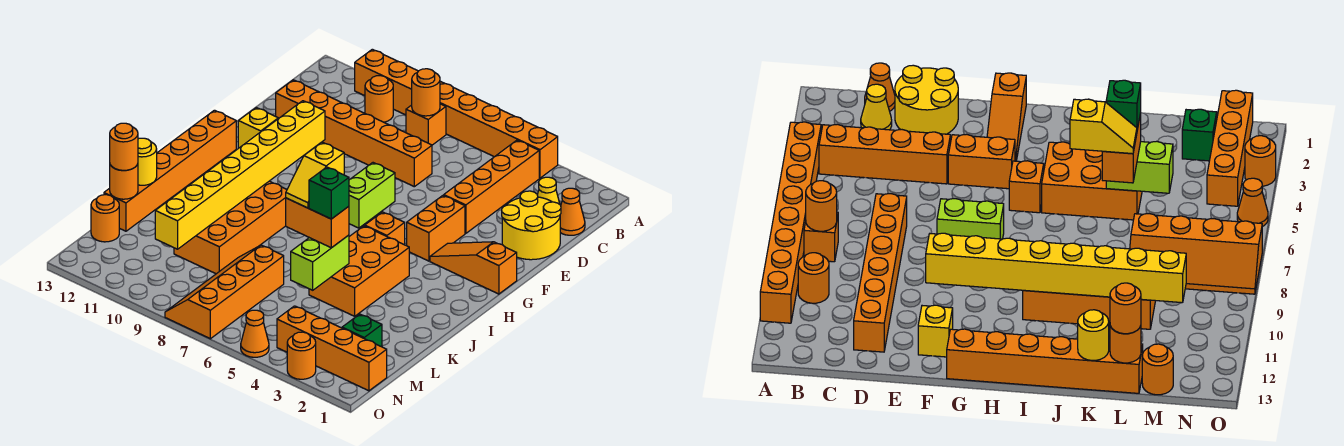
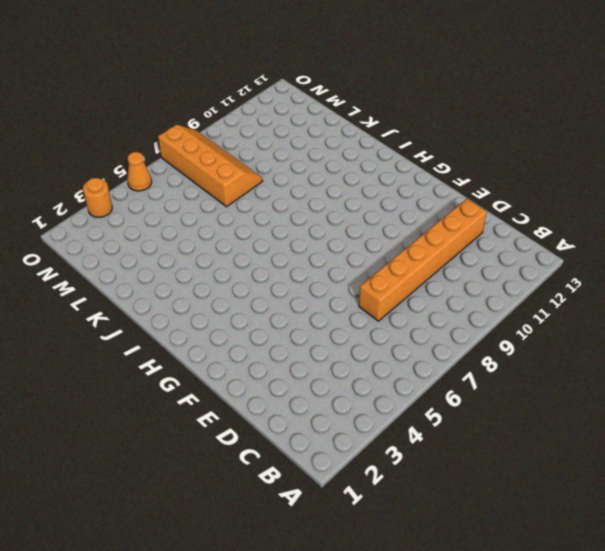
none -> orange 1x8 brick [355,49,558,178]
none -> orange 1x4 brick [444,140,539,233]
none -> orange 1x1 brick [406,104,446,145]
none -> orange 1x1 round brick [365,76,393,122]

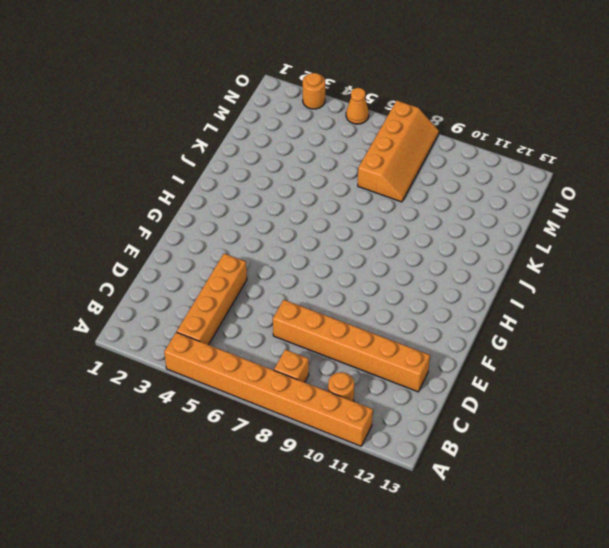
none -> orange 1x1 cone [560,188,585,235]
none -> yellow 1x1 cone [537,177,560,204]
none -> yellow 2x2 round brick [502,191,561,260]
none -> orange 1x2 brick [407,195,465,261]

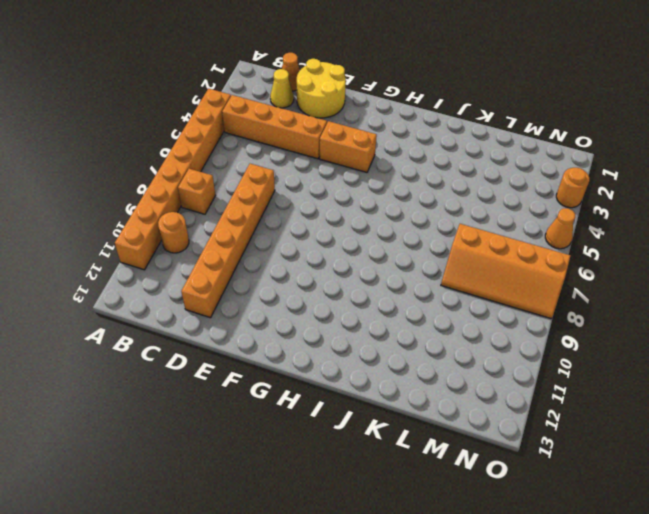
none -> lime 1x2 brick [349,163,395,228]
none -> yellow 1x1 brick [238,108,278,148]
none -> orange 1x3 slope [430,242,517,294]
none -> orange 1x6 brick [104,110,236,231]

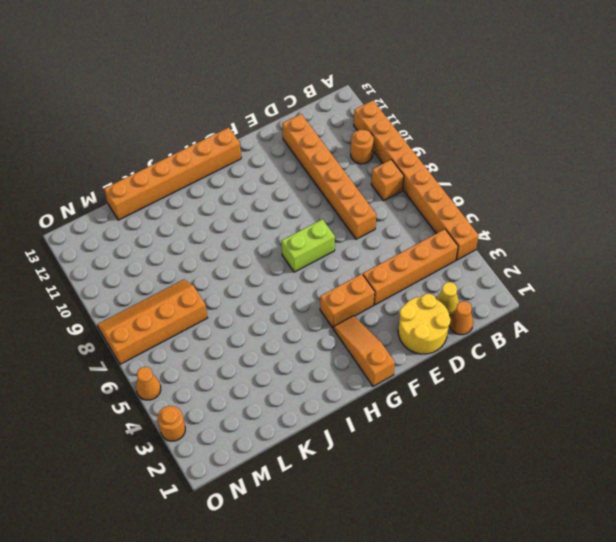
none -> yellow 1x1 brick [238,108,278,148]
none -> orange 1x1 brick [365,212,405,245]
none -> orange 2x3 brick [309,226,409,316]
none -> orange 2x4 brick [174,181,287,274]

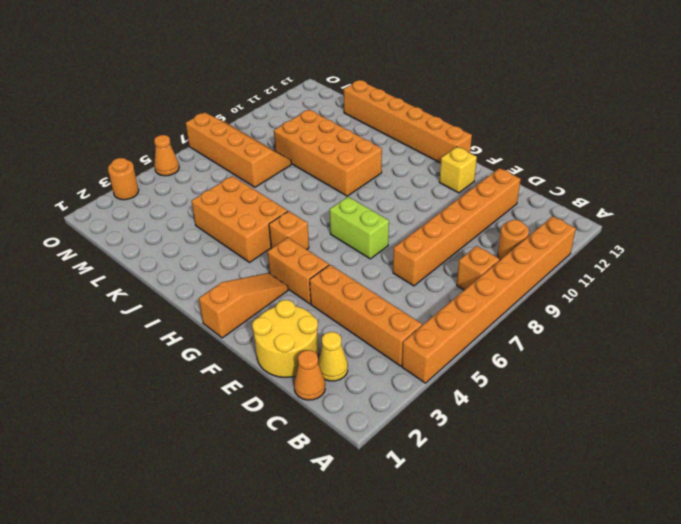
none -> green 1x1 brick [342,314,382,347]
none -> orange 1x1 round brick [91,195,119,242]
none -> orange 1x4 brick [277,306,387,391]
none -> orange 1x1 round brick [412,69,440,116]

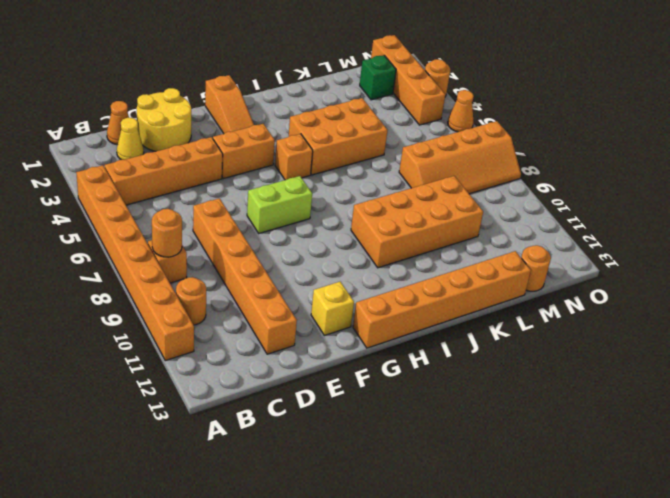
none -> yellow 1x8 brick [155,101,325,249]
none -> lime 1x2 brick [291,235,349,290]
none -> yellow 1x1 round brick [138,138,157,185]
none -> orange 1x1 round brick [110,164,138,199]

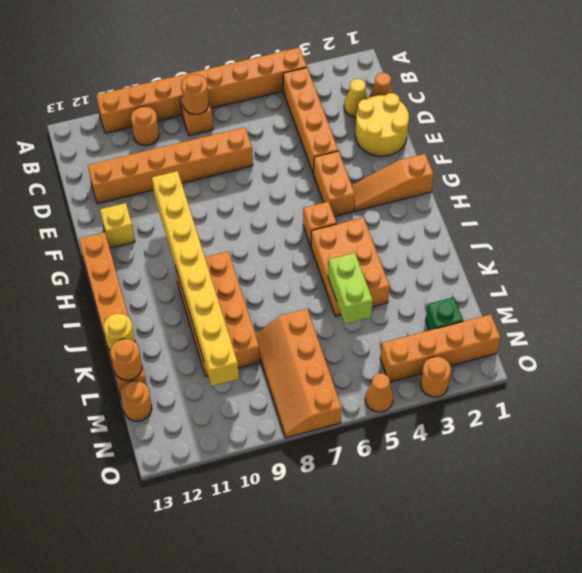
none -> lime 1x2 brick [349,163,395,228]
none -> orange 1x2 brick [286,198,349,248]
none -> orange 1x1 round brick [110,123,138,170]
none -> yellow 1x2 slope [286,142,344,208]

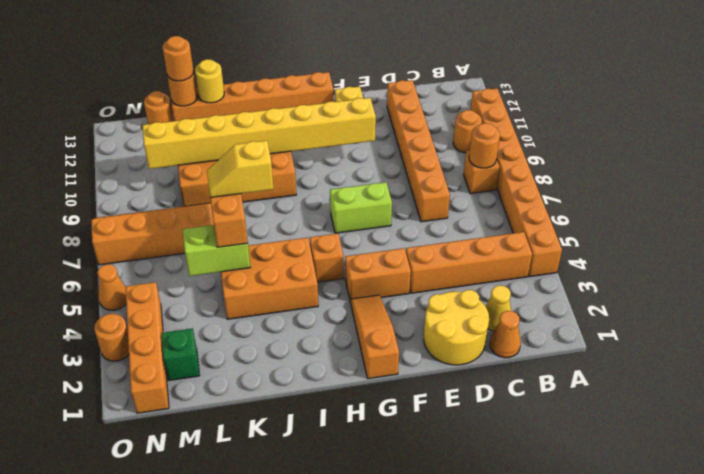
none -> green 1x1 brick [309,167,349,219]

